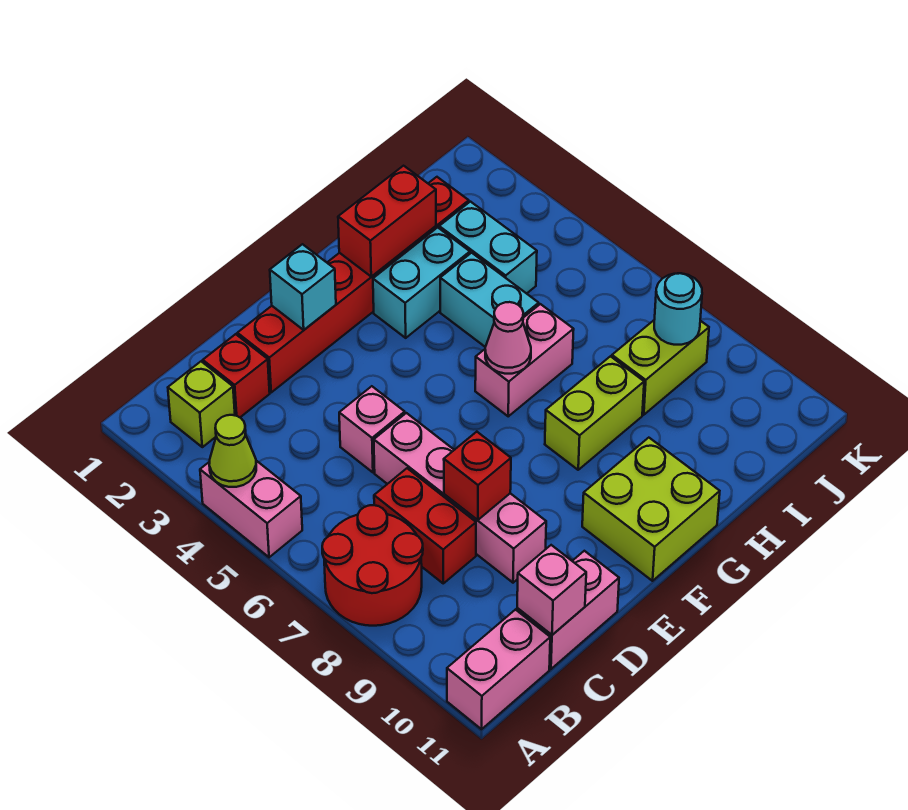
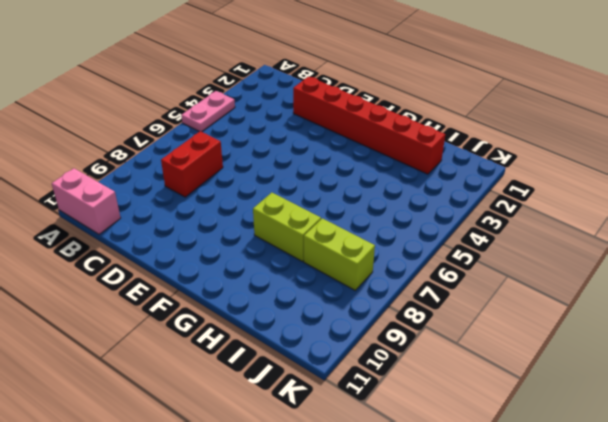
pink 1x2 plate [181,91,235,132] -> pink 1x2 brick [200,461,302,557]
none -> red 2x2 round brick [322,505,423,626]
none -> lime 1x1 brick [168,361,235,447]
none -> red 1x1 brick [203,334,270,417]

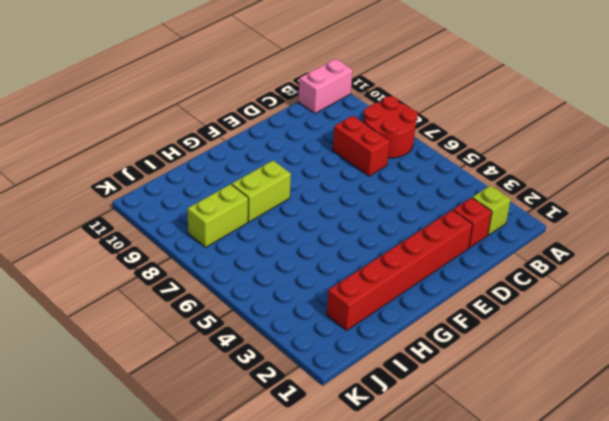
none -> pink 1x2 brick [200,461,302,557]
none -> pink 1x2 brick [517,551,619,669]
none -> pink 1x1 brick [339,386,405,472]

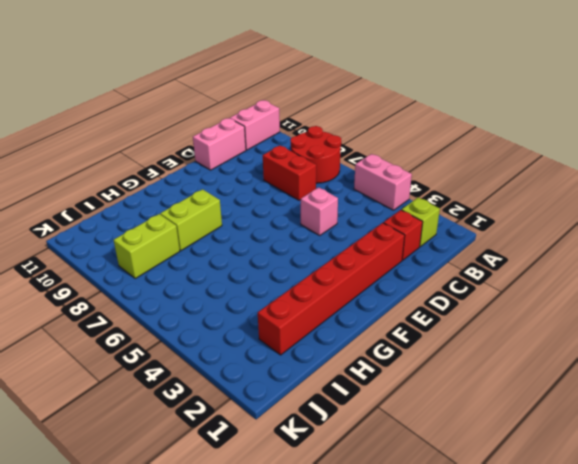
none -> pink 1x4 brick [374,413,546,583]
none -> lime 2x2 brick [582,438,720,581]
none -> cyan 1x2 brick [373,227,470,338]

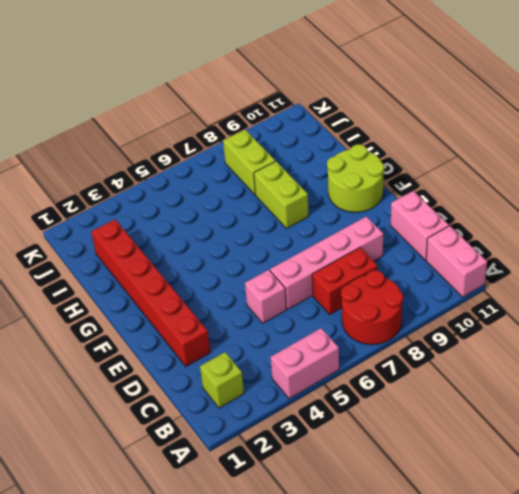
lime 2x2 round brick [327,144,384,212] -> lime 2x2 brick [582,438,720,581]
none -> red 1x1 brick [203,334,270,417]
none -> cyan 1x2 brick [373,227,470,338]
none -> pink 1x2 brick [475,304,574,416]

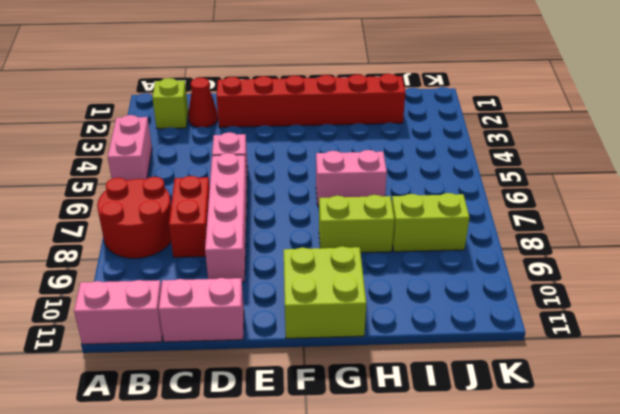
red 1x1 cone [188,78,218,127] -> red 1x1 brick [203,334,270,417]
none -> cyan 1x2 brick [373,227,470,338]
none -> cyan 1x2 brick [440,253,539,347]
none -> cyan 1x2 brick [439,202,537,294]

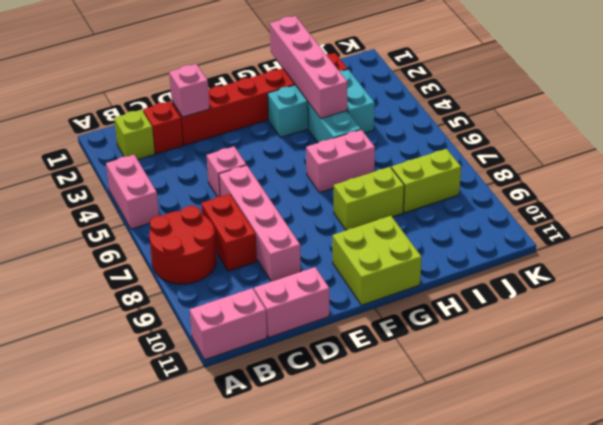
pink 1x1 brick [169,64,210,117] -> pink 1x1 brick moved to [517,545,586,635]
pink 1x4 brick [270,16,347,118] -> red 1x2 brick [338,166,436,277]
none -> lime 1x1 cone [209,415,256,487]
none -> red 1x1 brick [444,432,511,520]
none -> cyan 1x1 brick [270,244,336,330]

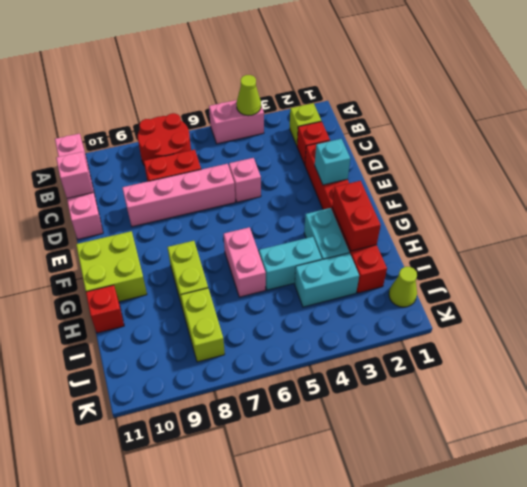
red 1x1 brick [86,285,124,333] -> red 1x1 brick moved to [444,432,511,520]
lime 1x1 cone [389,267,417,307] -> none
none -> pink 1x1 cone [485,302,531,374]
none -> cyan 1x1 round brick [654,273,702,345]

